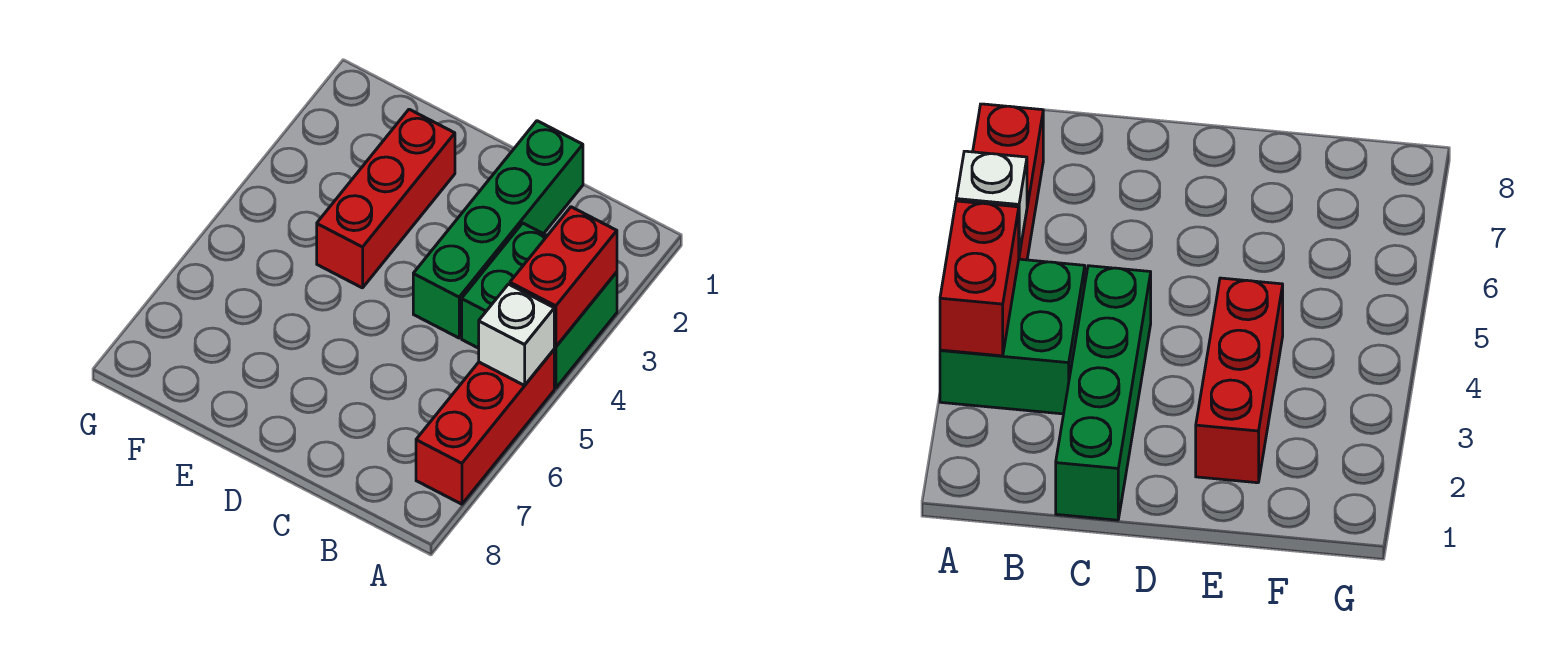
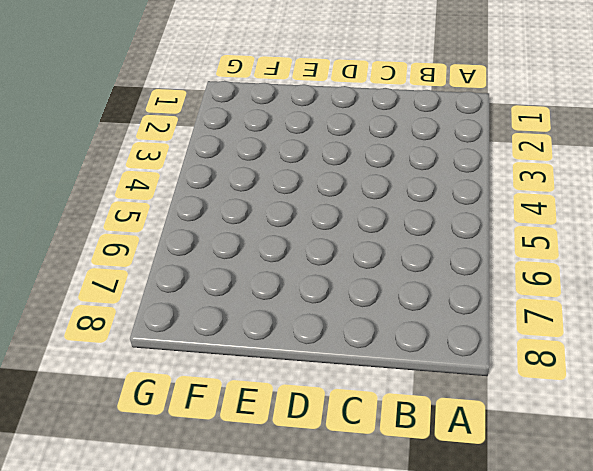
none -> green 2x2 brick [462,223,617,388]
none -> red 1x3 brick [416,350,554,504]

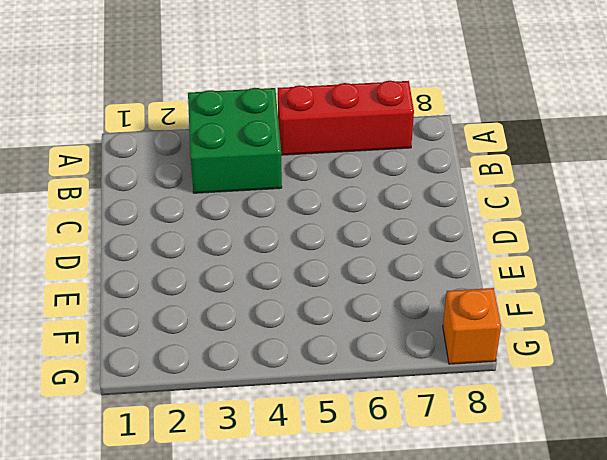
orange 1x1 brick [443,288,501,364] -> none
none -> green 1x4 brick [413,121,583,338]
none -> red 1x3 brick [317,109,455,288]

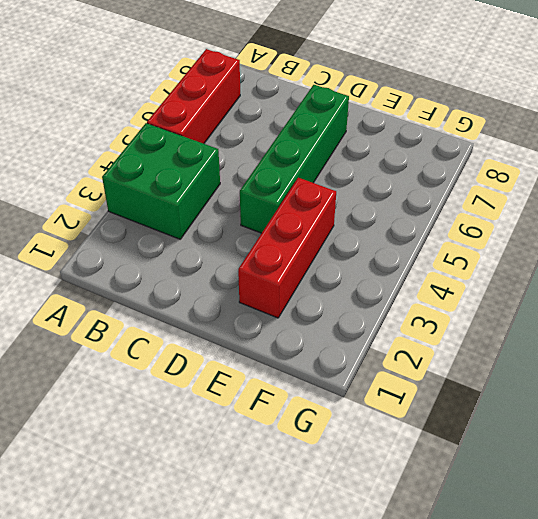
green 1x4 brick [240,85,349,233] -> green 1x4 brick moved to [413,121,583,338]
none -> red 1x2 brick [510,207,617,347]
none -> white 1x1 brick [479,284,554,385]

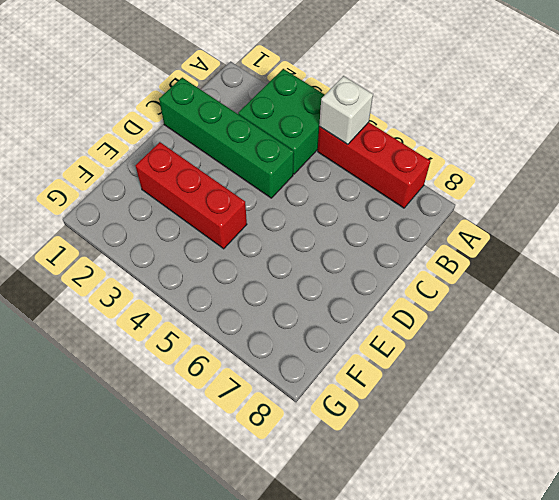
none -> red 1x2 brick [510,207,617,347]

